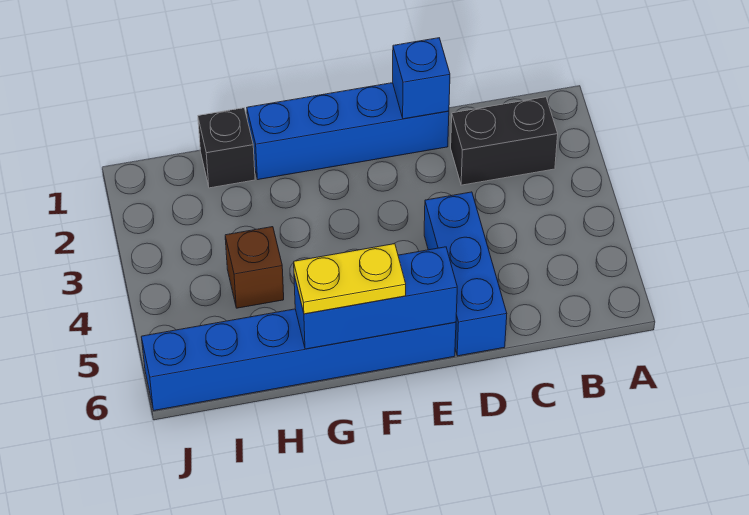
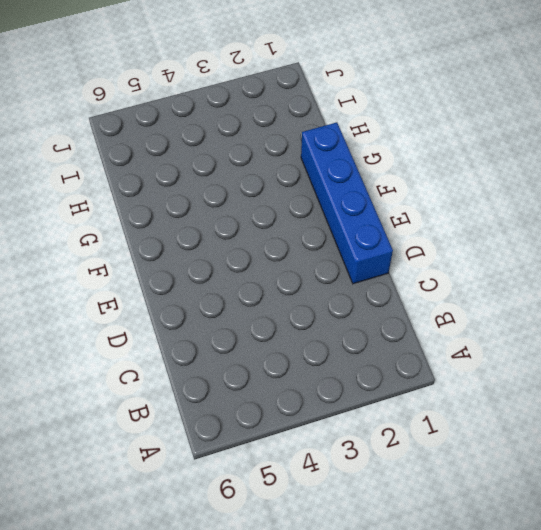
none -> black 1x2 brick [451,97,558,185]
none -> blue 1x3 brick [424,192,507,356]

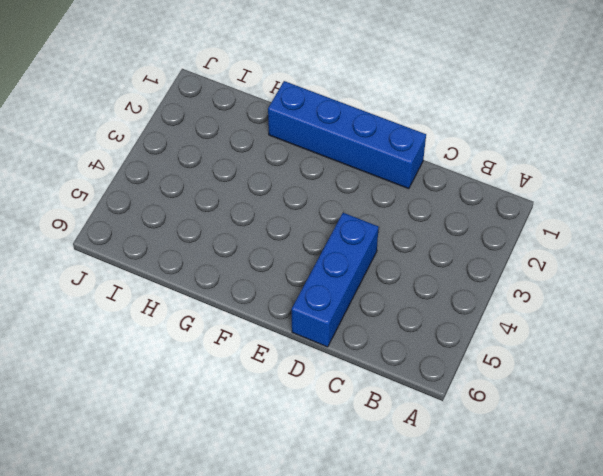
none -> black 1x2 brick [451,97,558,185]
none -> blue 1x6 brick [141,309,456,410]

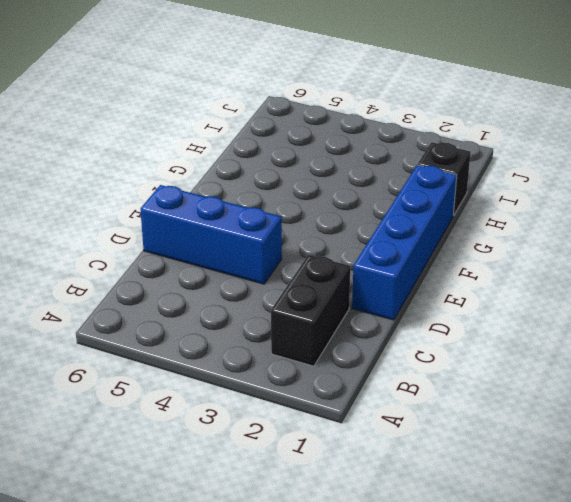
none -> blue 1x6 brick [141,309,456,410]
none -> brown 1x1 brick [225,227,284,308]

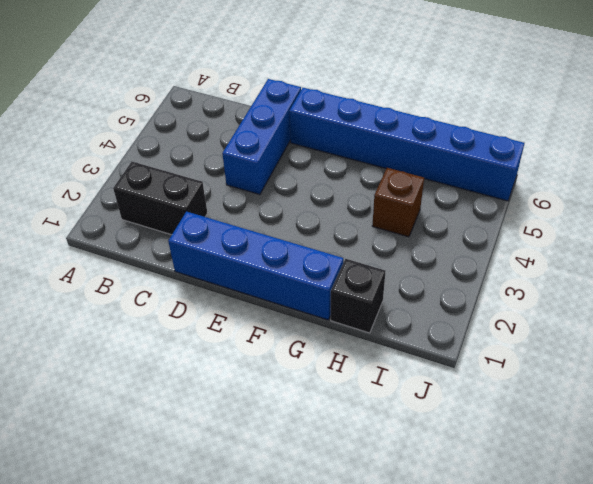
none -> blue 1x1 brick [393,38,450,119]
none -> blue 1x3 brick [294,247,457,349]

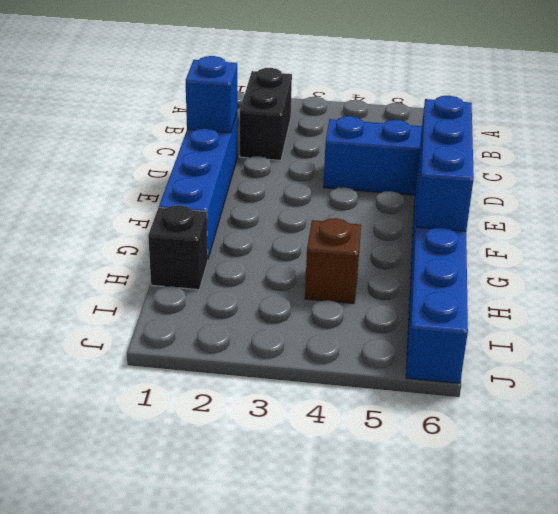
none -> yellow 1x2 plate [294,244,406,314]

